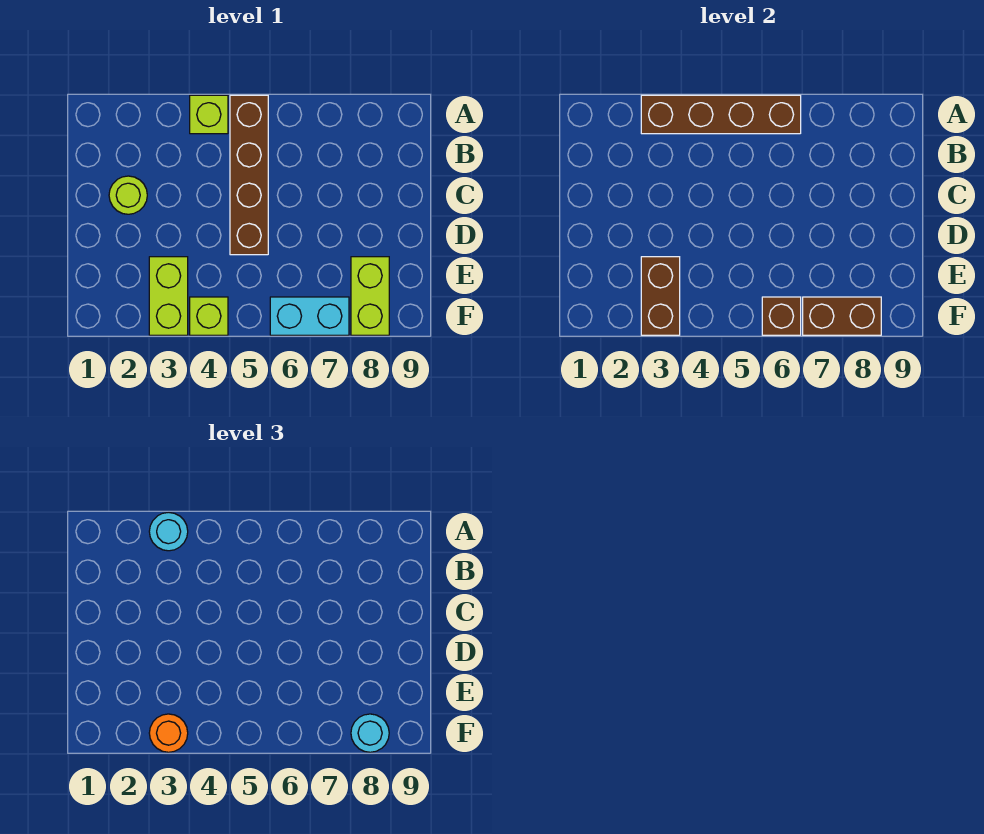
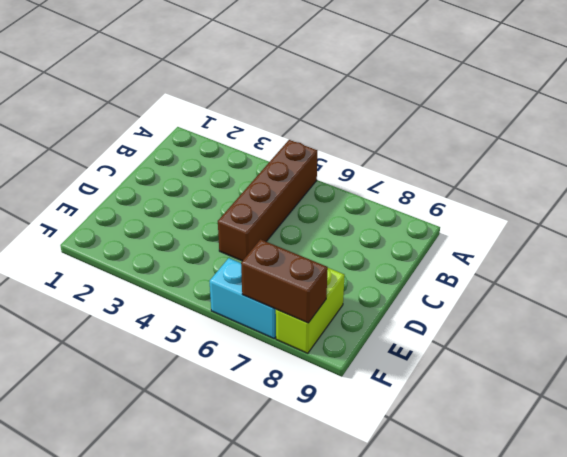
none -> lime 1x1 brick [190,95,228,134]
none -> lime 1x1 round brick [109,176,147,214]
none -> lime 1x2 brick [149,257,188,335]

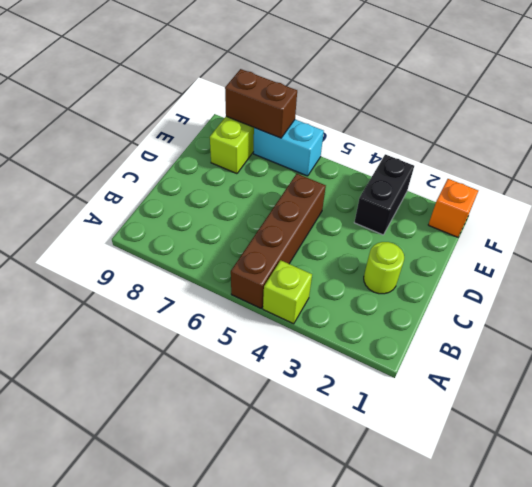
black 1x2 brick [354,154,414,235] -> lime 1x2 brick [149,257,188,335]
orange 1x1 brick [428,179,478,237] -> none
none -> lime 1x1 brick [190,297,228,335]
none -> brown 1x4 brick [641,95,801,134]
none -> brown 1x2 brick [641,257,680,335]

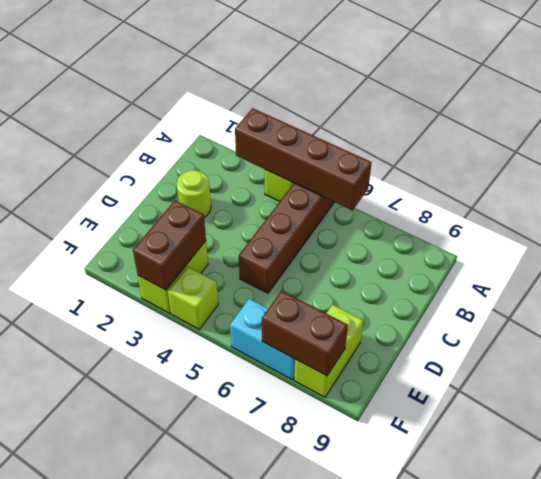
none -> brown 1x1 brick [762,297,801,335]
none -> cyan 1x1 round brick [149,512,188,551]
none -> orange 1x1 round brick [149,714,188,752]

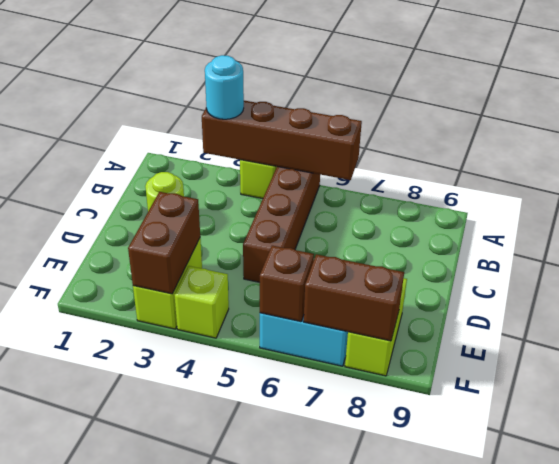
none -> orange 1x1 round brick [149,714,188,752]
none -> cyan 1x1 round brick [351,714,389,752]

